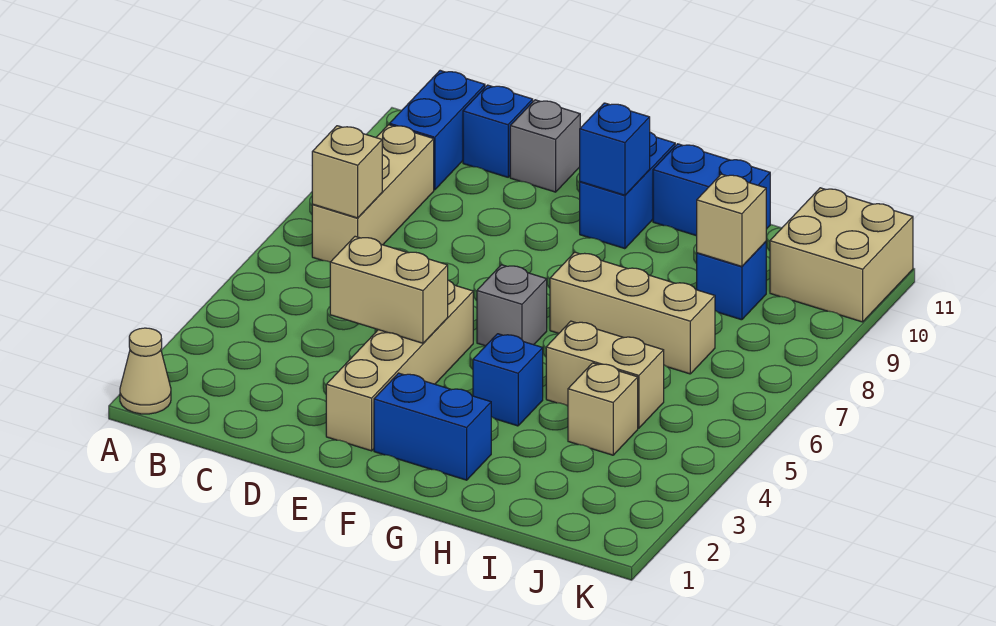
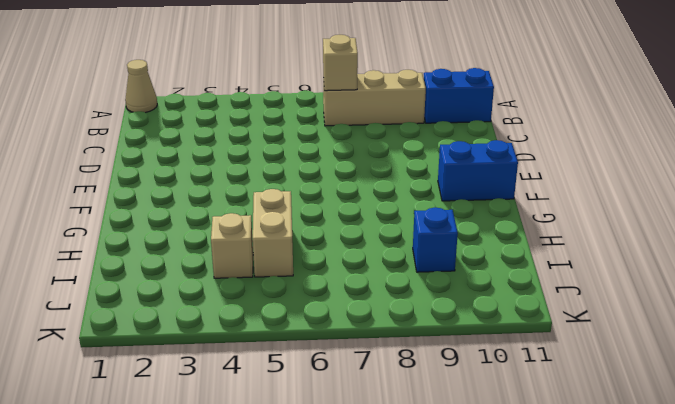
none -> blue 1x1 brick [463,85,533,177]
none -> grey 1x1 brick [510,100,580,192]
none -> tan 1x4 brick [326,280,473,451]

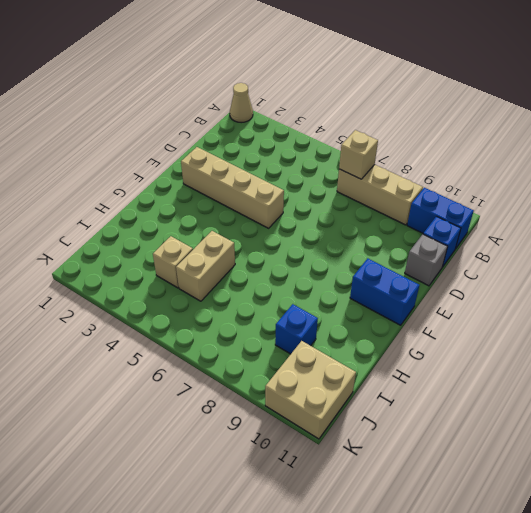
none -> blue 1x2 brick [374,373,491,480]
none -> grey 1x1 brick [477,265,547,346]
none -> blue 1x1 brick [473,334,543,426]

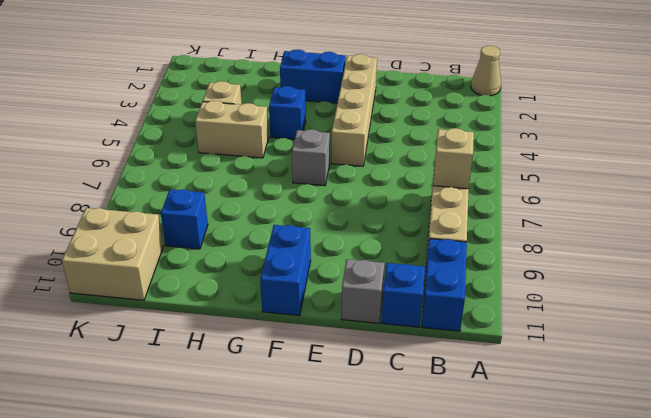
none -> tan 1x3 brick [550,252,715,374]
none -> blue 1x2 brick [653,144,770,236]
none -> tan 1x2 brick [330,236,448,343]

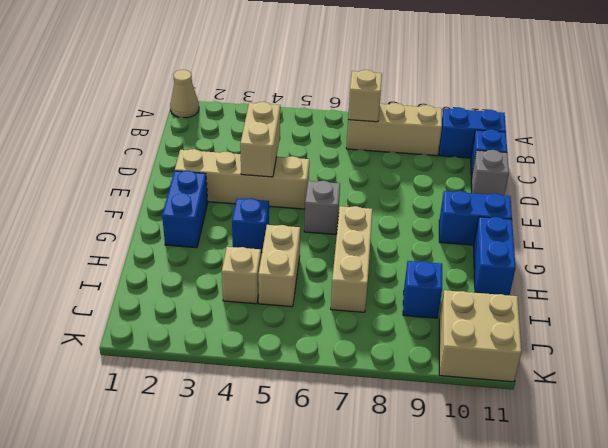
none -> blue 1x1 brick [580,103,650,195]
none -> tan 1x1 brick [697,174,766,266]

